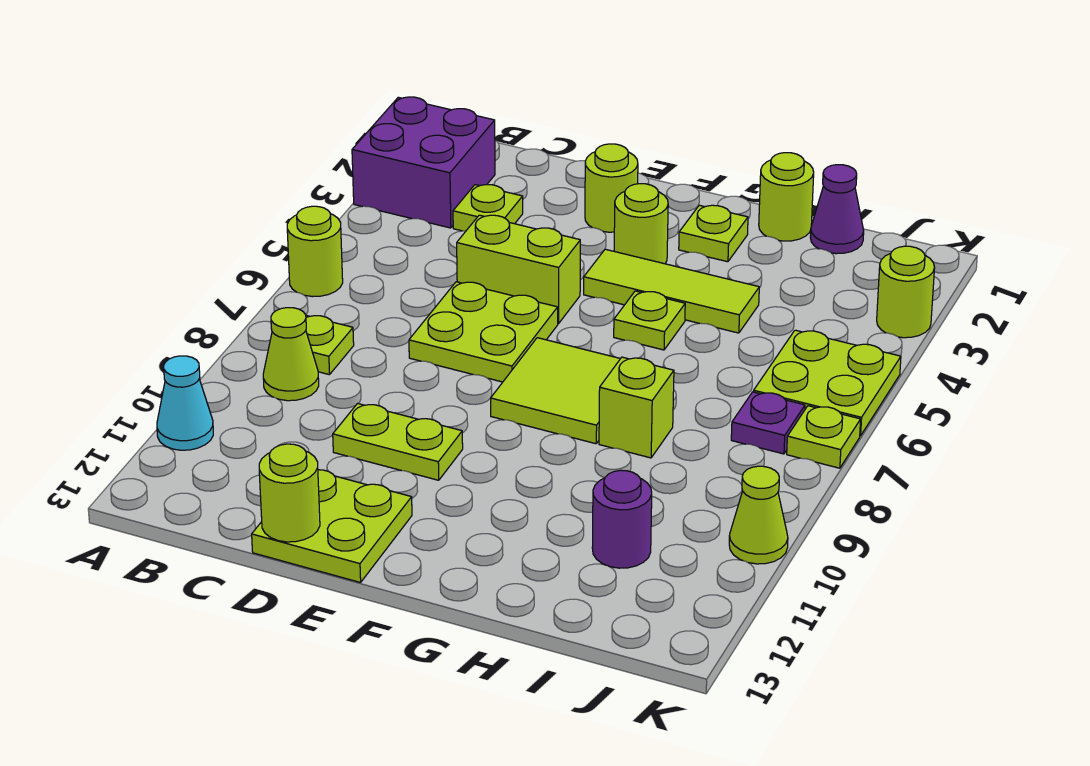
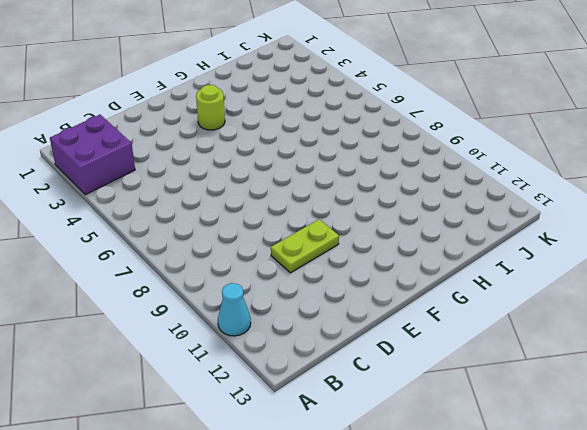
none -> lime 1x1 round brick [287,206,343,297]
none -> lime 1x1 plate [306,316,354,375]
none -> lime 1x1 cone [263,308,319,401]

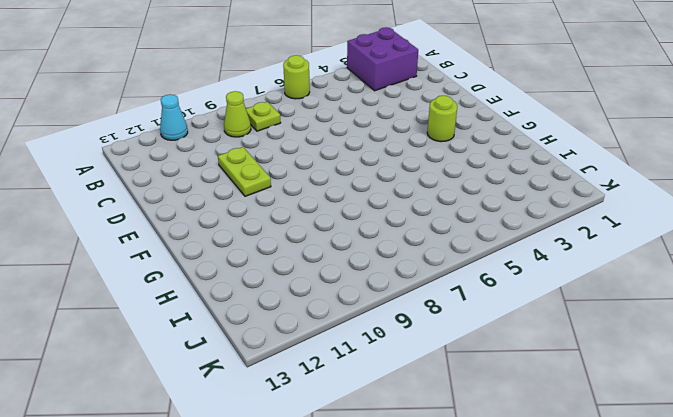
none -> lime 1x1 plate [453,185,523,231]
none -> lime 1x2 brick [457,215,580,324]
none -> lime 2x2 plate [409,282,558,382]

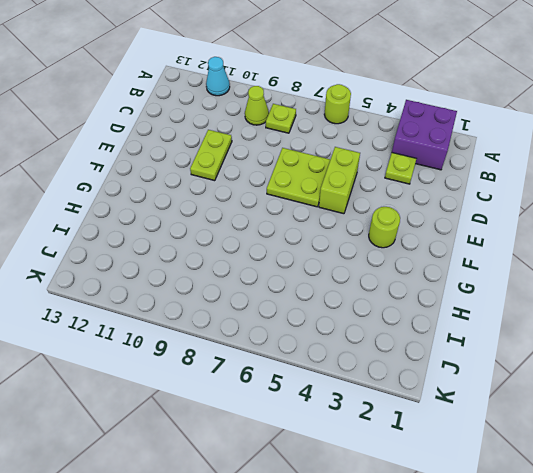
none -> lime 2x2 plate [252,470,412,583]
none -> lime 1x1 round brick [585,144,638,232]
none -> lime 1x3 tile [584,249,759,333]

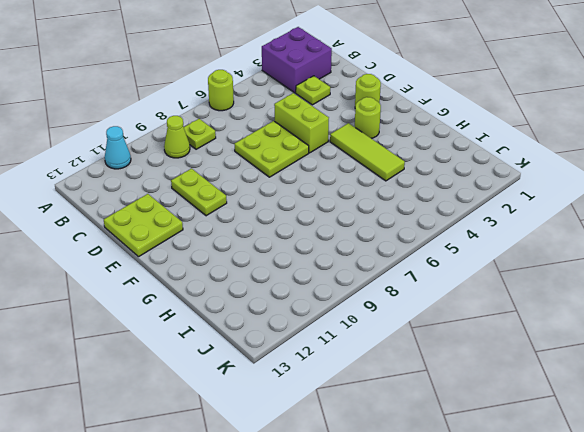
none -> lime 2x2 tile [491,338,620,444]
none -> lime 1x1 plate [679,205,748,262]
none -> lime 1x1 plate [614,291,685,350]

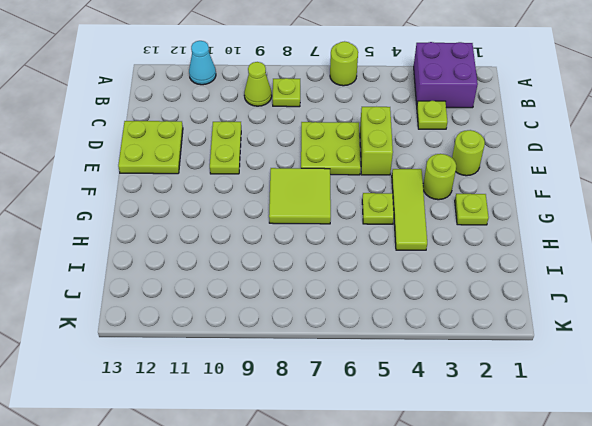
none -> lime 1x1 round brick [759,153,814,241]
none -> lime 1x1 brick [599,357,674,458]
none -> purple 1x1 cone [810,165,864,254]

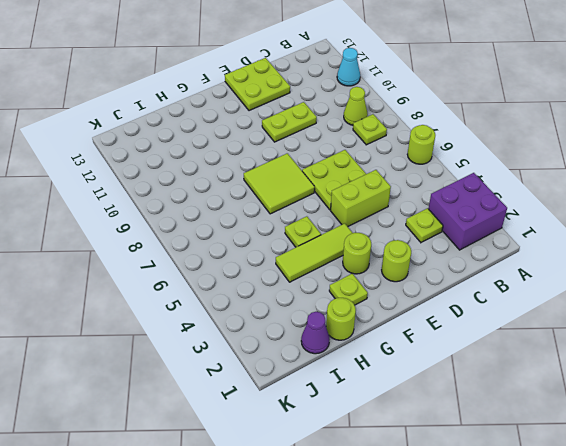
none -> lime 1x1 brick [599,357,674,458]
none -> purple 1x1 round brick [592,470,652,568]
none -> lime 2x2 plate [754,330,901,436]

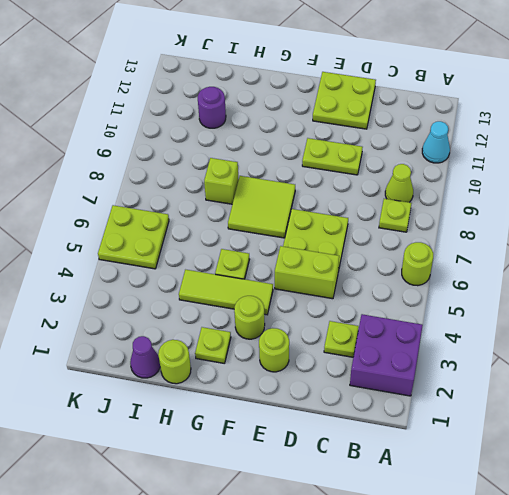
none -> purple 1x1 plate [731,392,805,454]
none -> lime 1x1 round brick [877,246,935,338]
none -> lime 1x1 plate [787,406,861,468]

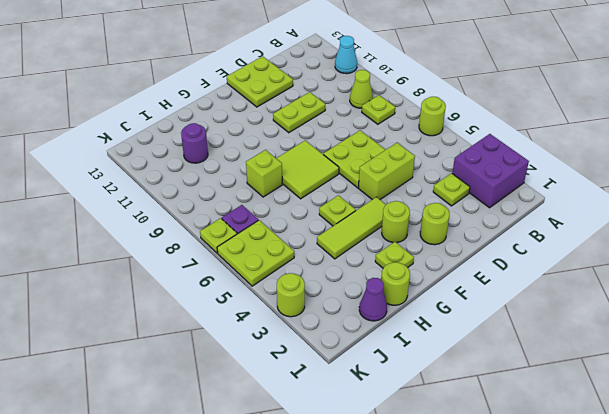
none -> lime 1x1 cone [729,466,788,564]
none -> lime 1x1 round brick [259,444,320,542]

